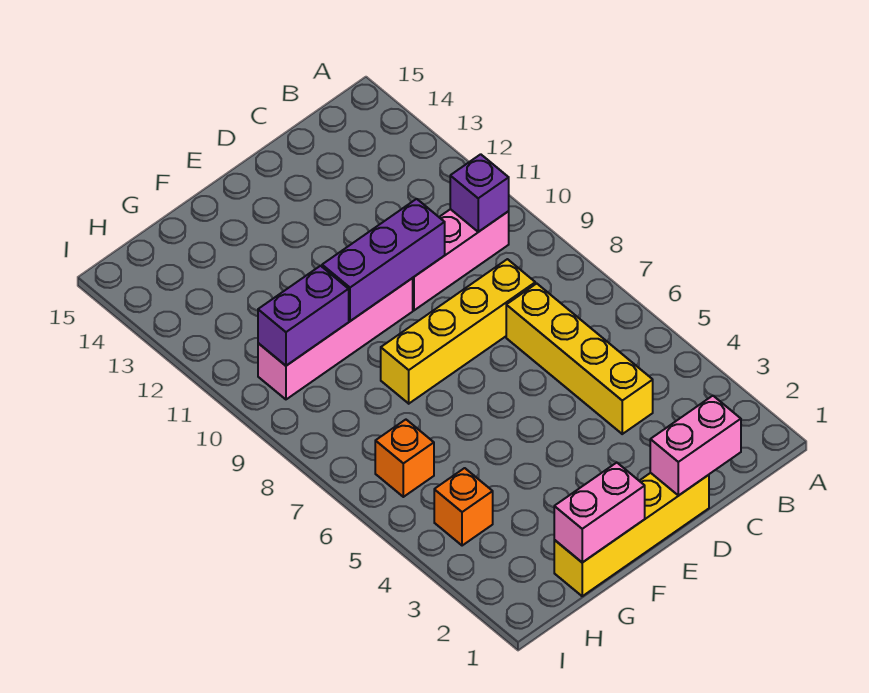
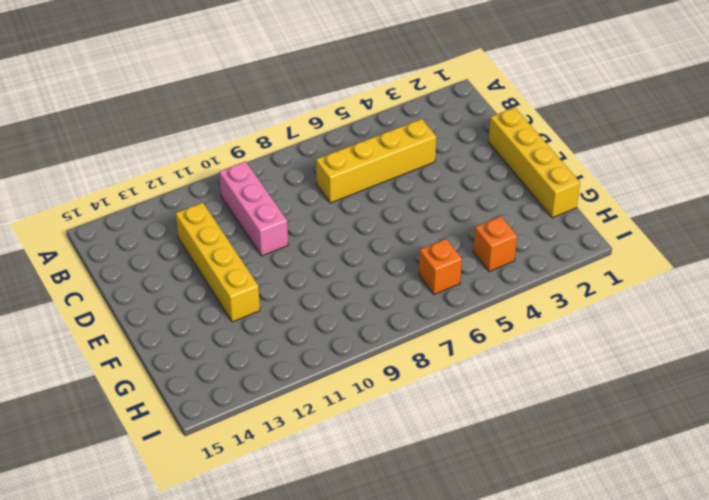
yellow 1x4 brick [176,203,260,322] -> yellow 1x4 brick moved to [381,259,535,404]
none -> pink 1x4 brick [258,278,413,399]
none -> purple 1x1 brick [450,154,509,232]
none -> pink 1x2 brick [650,396,741,496]

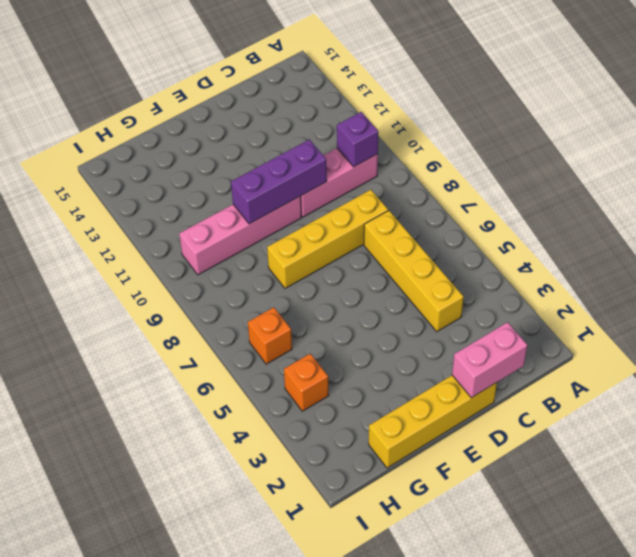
none -> pink 1x2 brick [554,462,645,562]
none -> purple 1x2 brick [258,266,349,366]

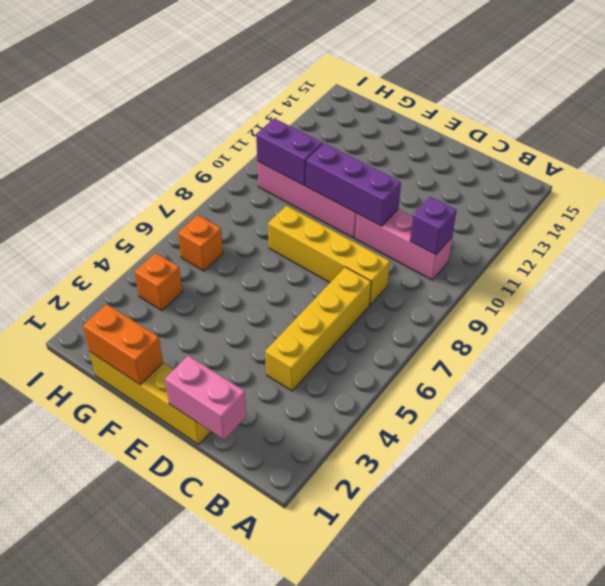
orange 1x2 brick [83,304,163,385] -> pink 1x2 brick [554,462,645,562]

